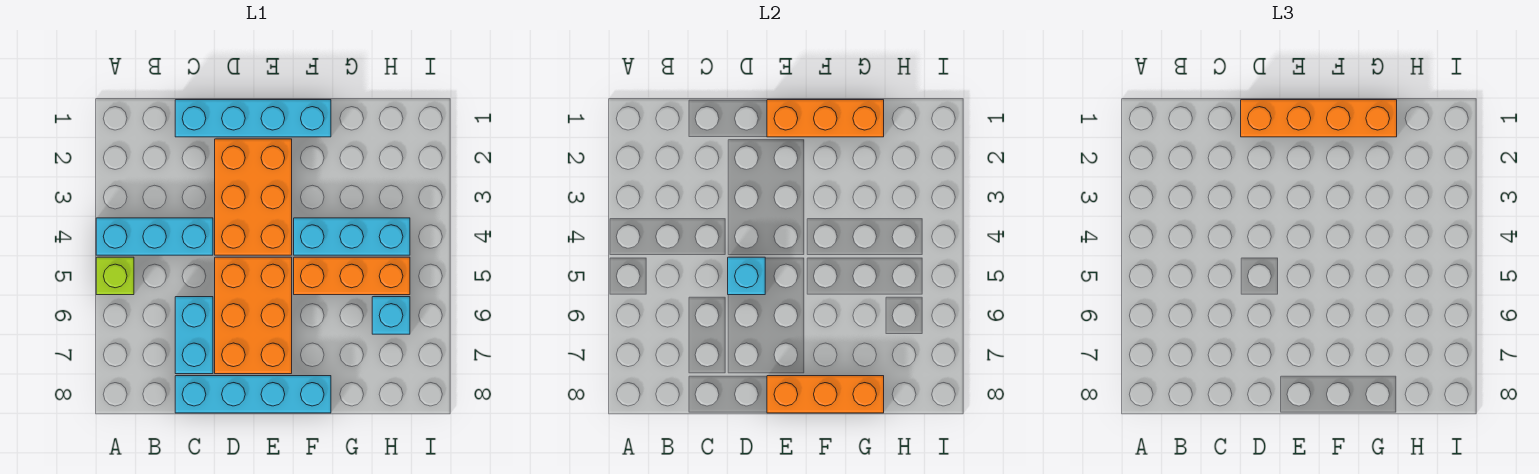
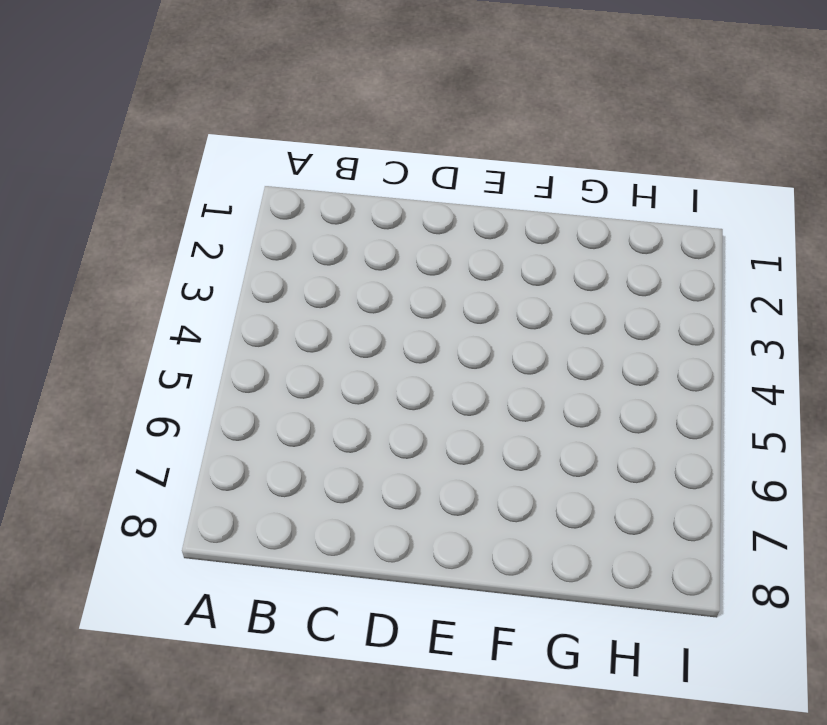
none -> cyan 1x3 brick [96,218,213,255]
none -> lime 1x1 brick [96,257,134,295]
none -> cyan 1x4 brick [175,100,331,137]

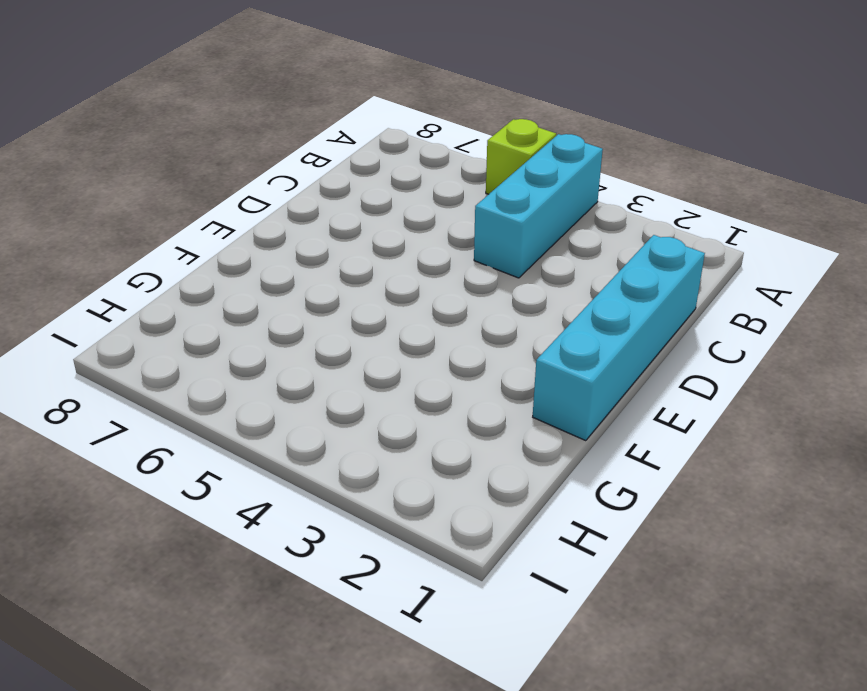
none -> cyan 1x2 brick [175,297,213,374]
none -> cyan 1x4 brick [175,376,331,413]
none -> orange 2x3 brick [215,139,292,255]

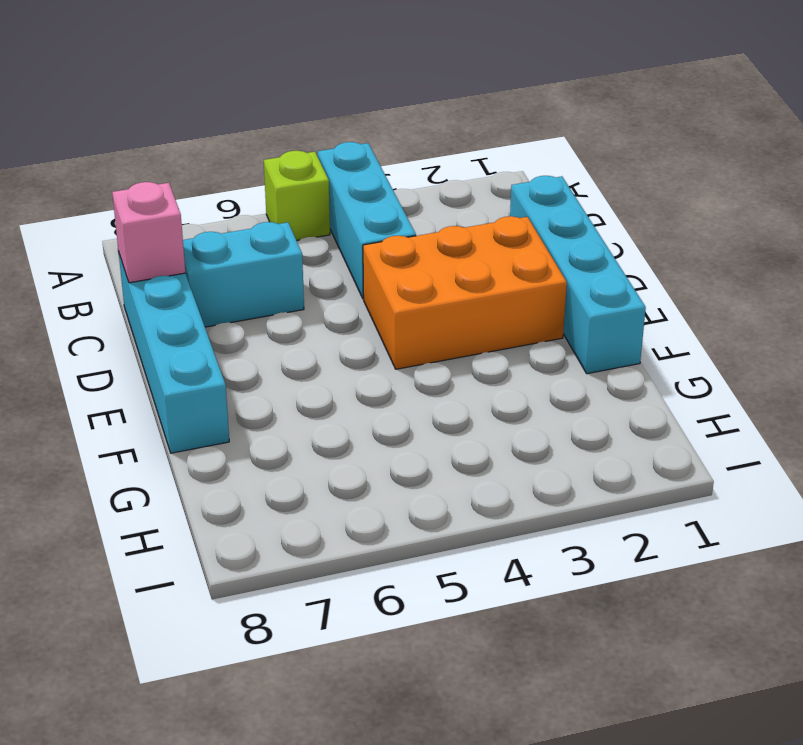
pink 1x1 brick [112,182,185,283] -> none
none -> orange 2x3 brick [215,257,292,374]
none -> cyan 1x3 brick [294,218,410,255]
none -> orange 1x3 brick [294,257,410,295]

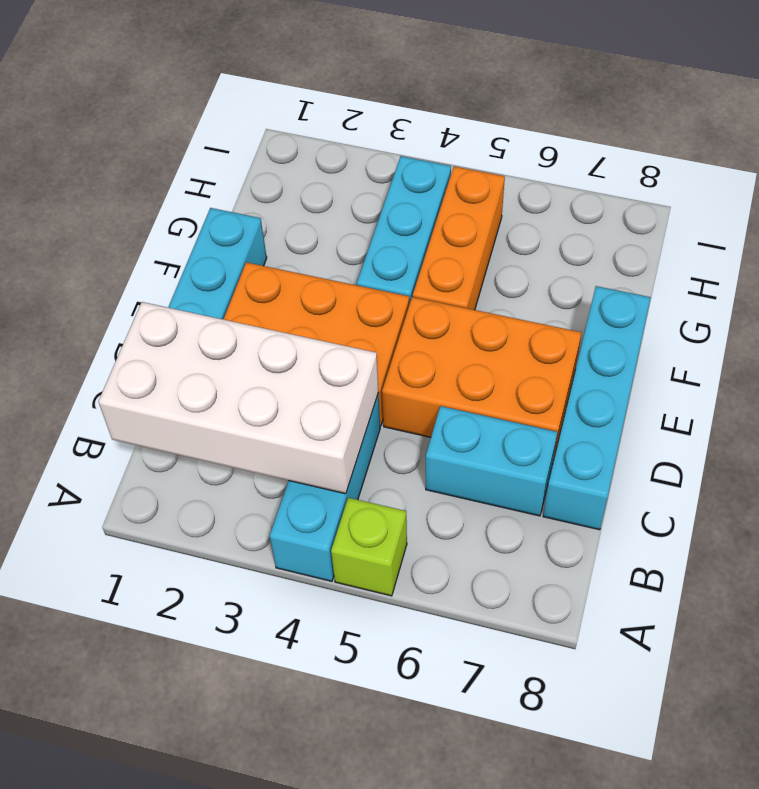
white 2x4 brick [98,302,378,494] -> none
none -> cyan 1x1 brick [372,297,410,334]
none -> cyan 1x1 brick [728,257,765,295]
none -> orange 1x3 brick [767,100,884,137]

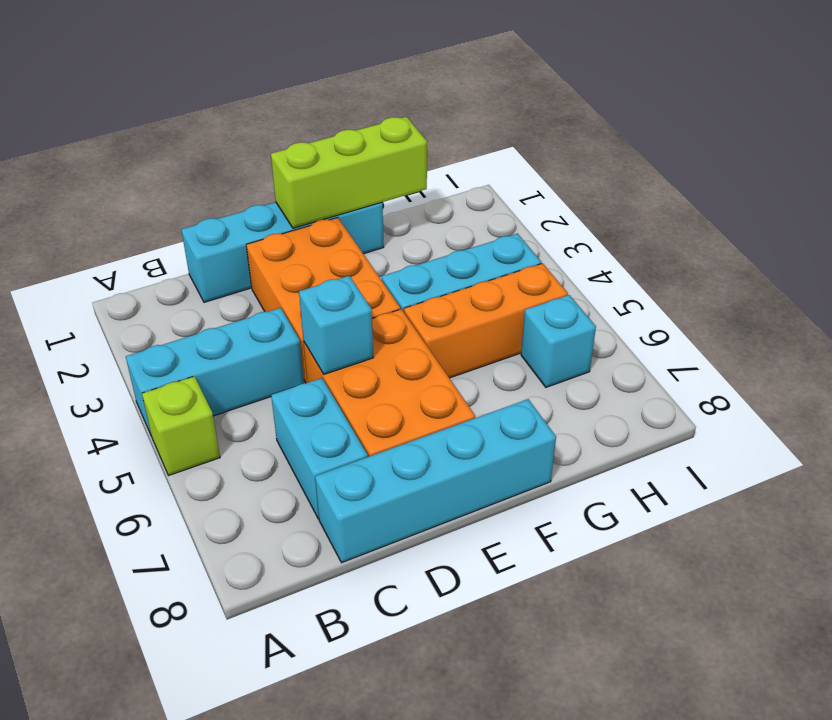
lime 1x3 brick [271,117,427,228] -> orange 1x3 brick [767,100,884,137]
none -> orange 1x3 brick [767,376,884,413]
none -> orange 1x4 brick [1241,100,1397,137]

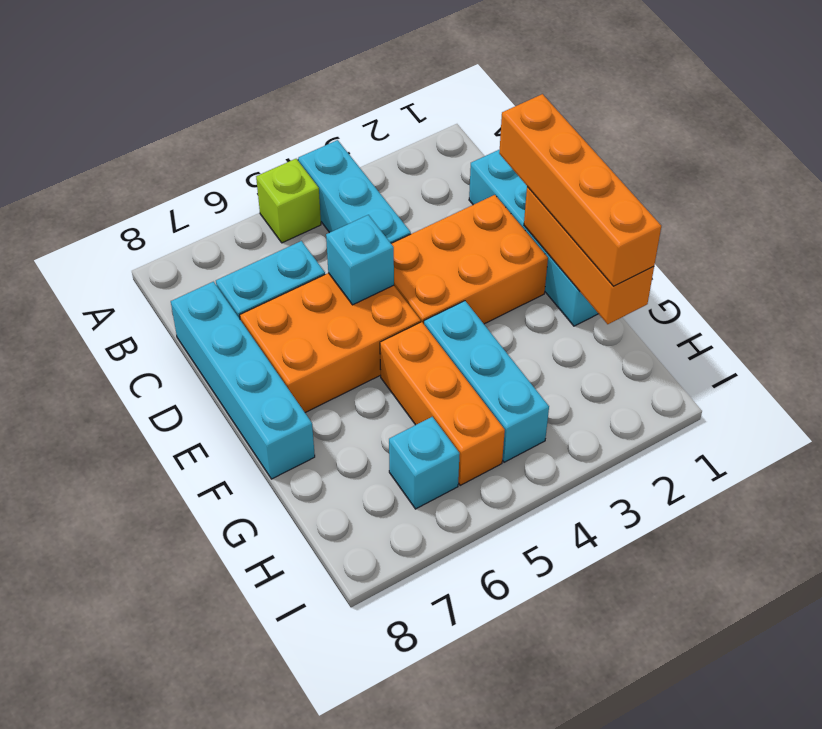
none -> orange 1x3 brick [767,376,884,413]

